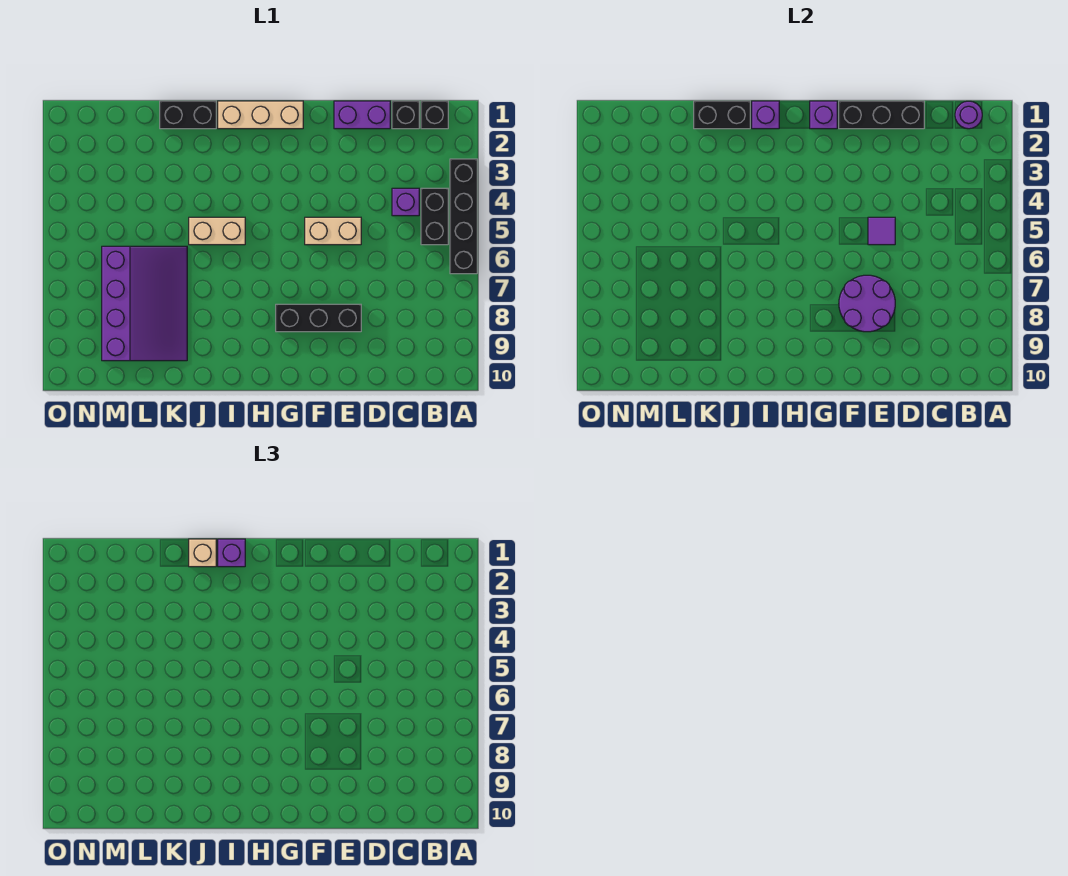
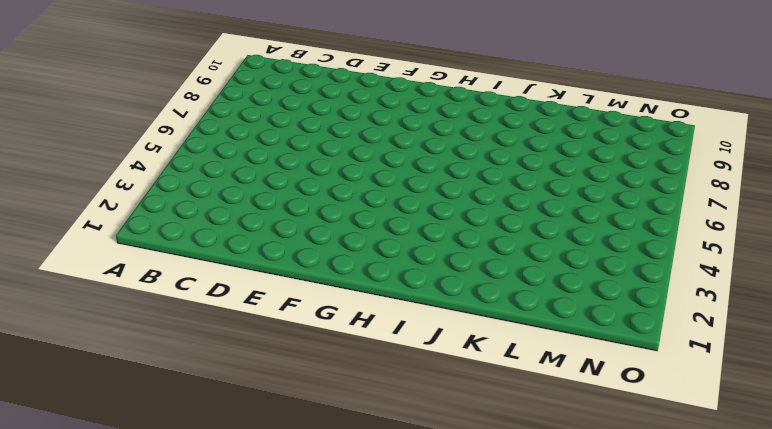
none -> black 1x4 brick [450,159,477,274]
none -> black 1x1 brick [421,101,448,129]
none -> black 1x2 brick [421,188,448,245]

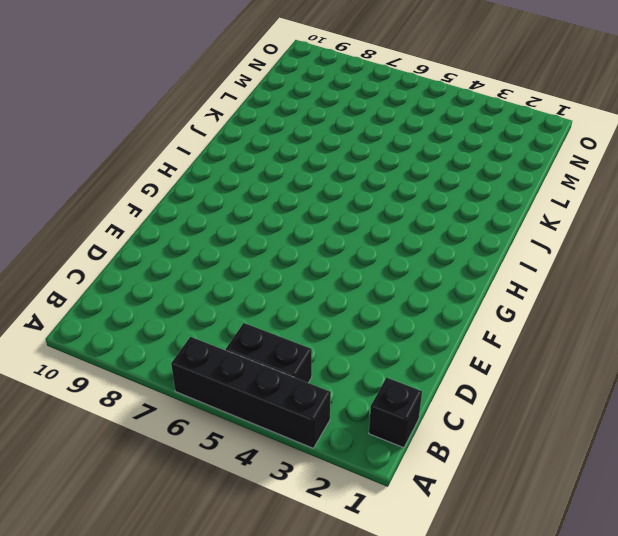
none -> black 1x1 brick [392,101,419,129]
none -> purple 1x1 brick [392,188,419,216]
none -> purple 1x2 brick [334,101,390,129]

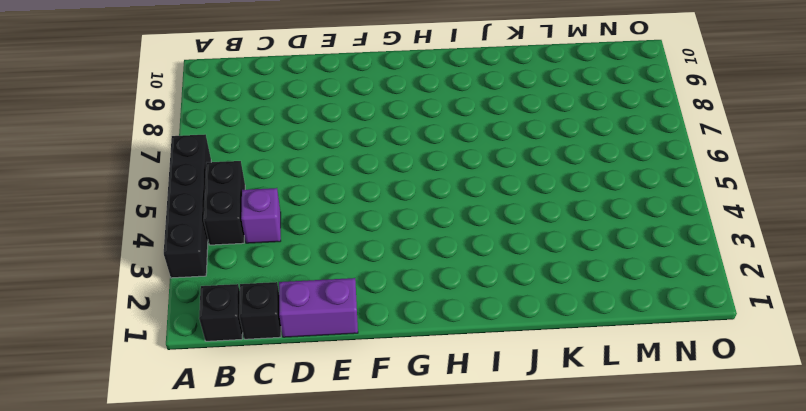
none -> tan 1x2 brick [305,217,361,245]
none -> black 1x3 brick [276,304,361,332]
none -> tan 1x3 brick [218,101,303,129]

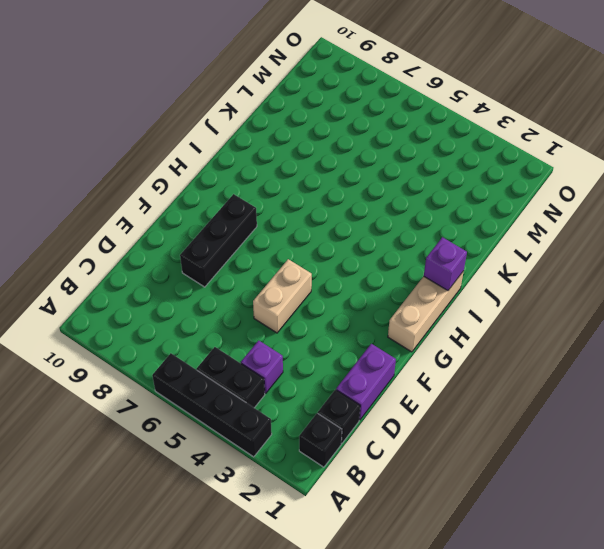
none -> tan 1x2 brick [189,217,245,245]
none -> black 1x2 brick [160,101,216,129]
none -> purple 3x4 slope [102,246,187,361]

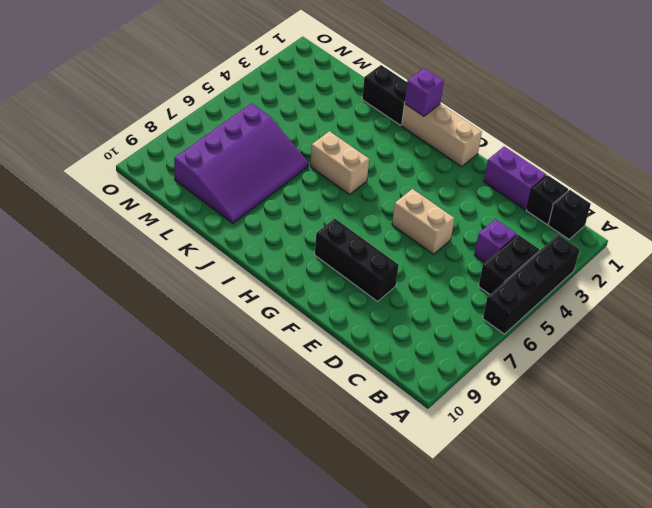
none -> purple 1x1 round brick [955,101,982,129]
none -> black 1x3 brick [839,101,924,129]
none -> purple 1x1 tile [868,217,895,245]

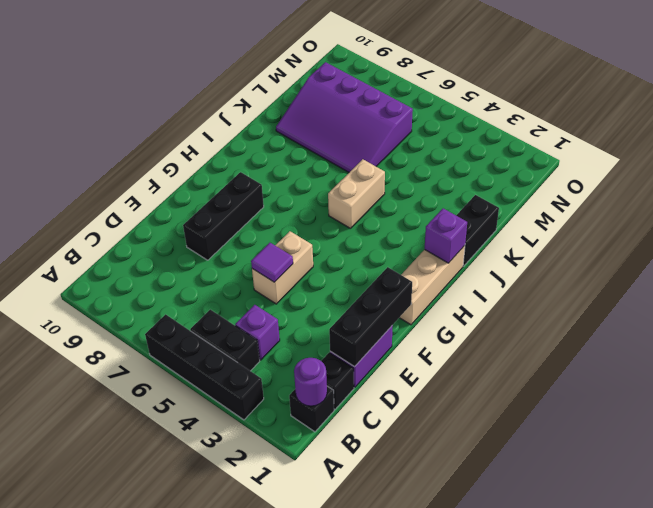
none -> purple 2x2 round brick [839,275,895,332]
none -> purple 1x1 brick [810,101,837,129]
none -> black 1x2 brick [694,101,750,129]

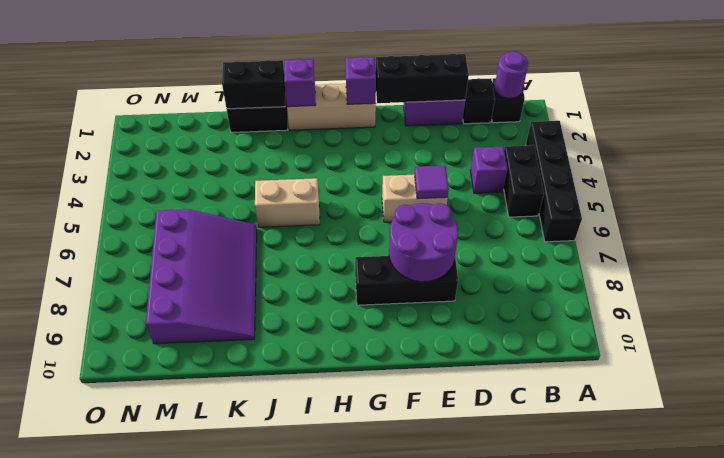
none -> purple 1x1 brick [218,539,245,567]
none -> tan 1x1 brick [189,539,216,567]

